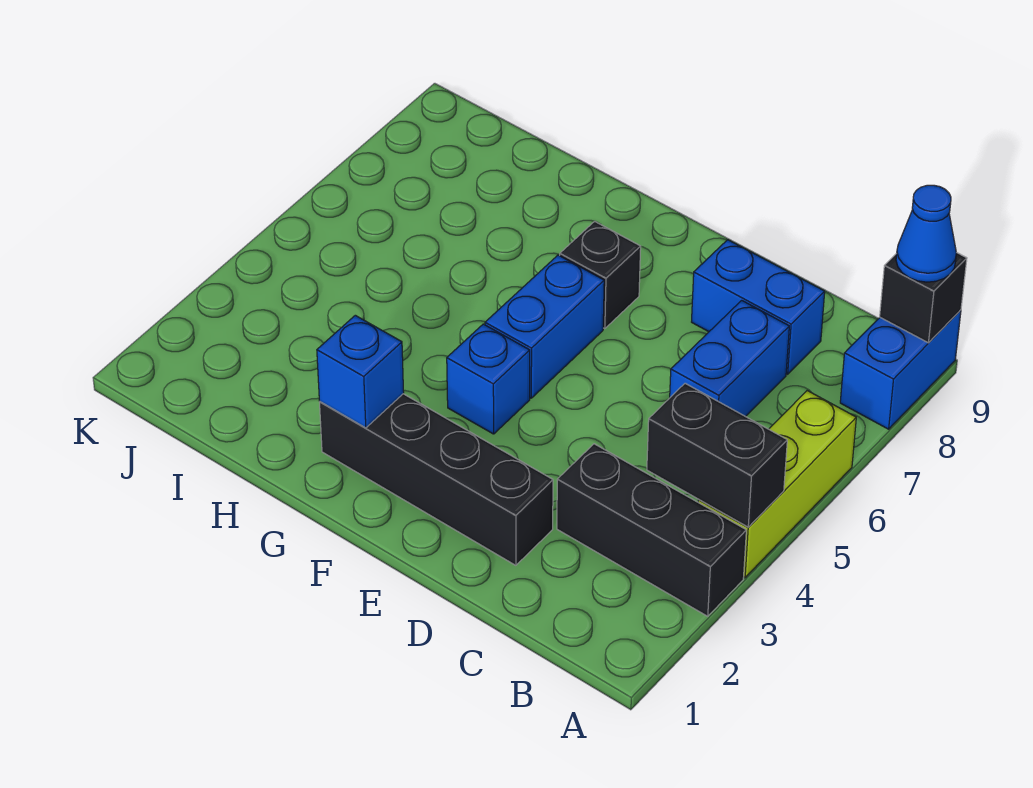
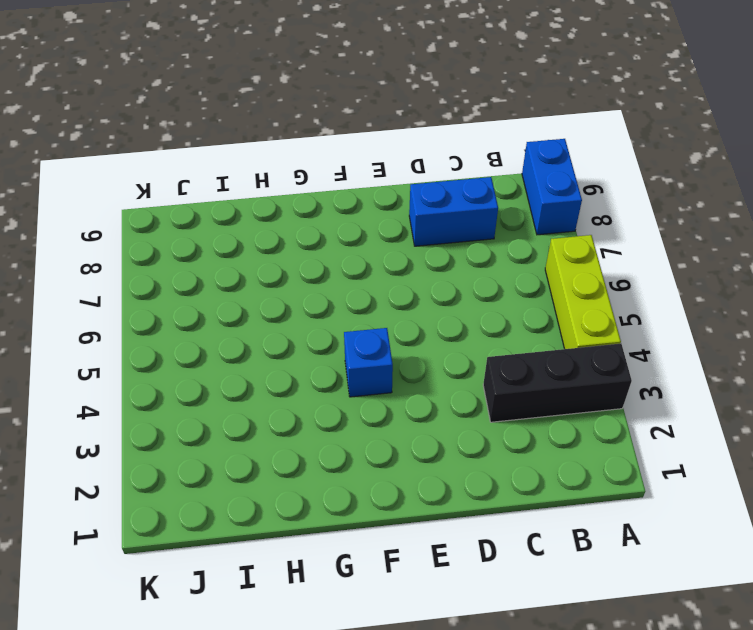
none -> blue 1x2 brick [670,300,789,417]
none -> black 1x4 brick [320,394,553,565]
none -> blue 1x2 brick [485,255,604,398]

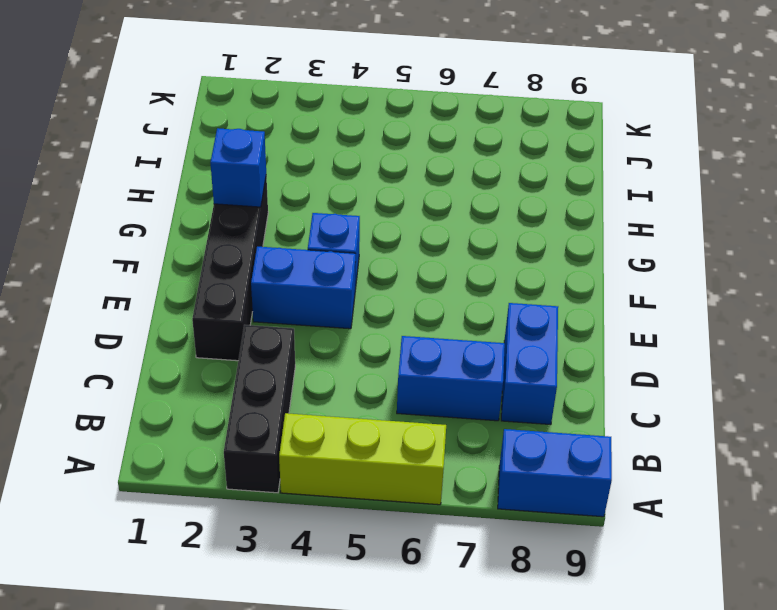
blue 1x2 brick [251,247,356,329] -> blue 1x2 brick moved to [485,255,604,398]
none -> black 1x1 brick [560,221,641,329]
none -> black 1x2 brick [647,383,787,527]
none -> black 1x1 brick [880,252,967,343]

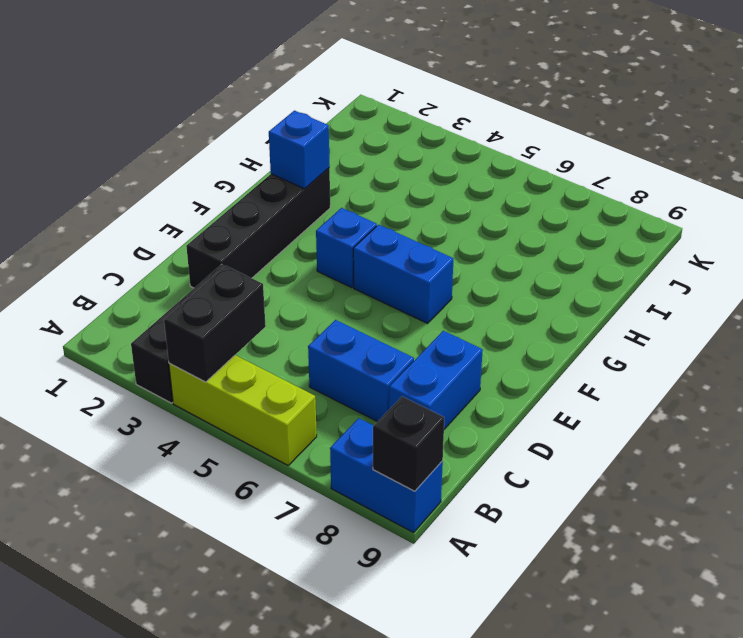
none -> black 1x1 brick [560,221,641,329]
none -> blue 1x1 cone [896,185,956,282]

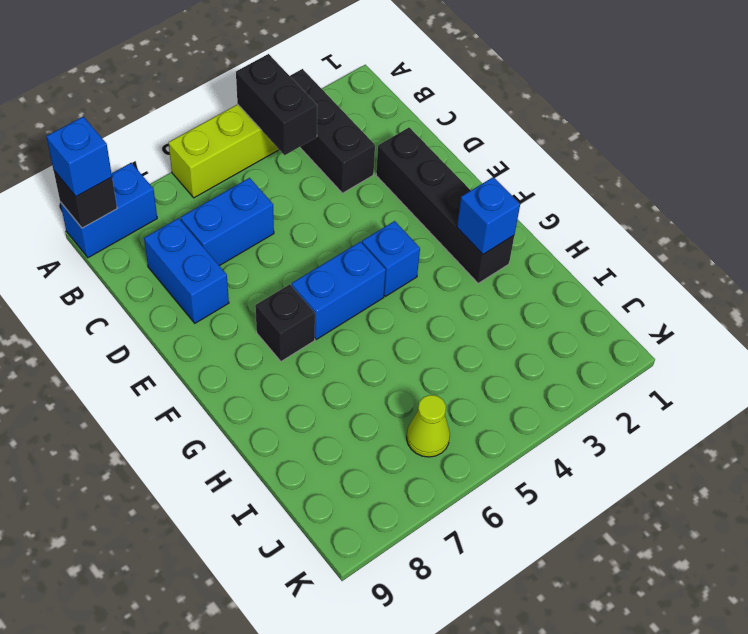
blue 1x1 brick [46,117,112,197] -> blue 1x1 cone [896,185,956,282]
lime 1x1 cone [407,395,450,457] -> none

